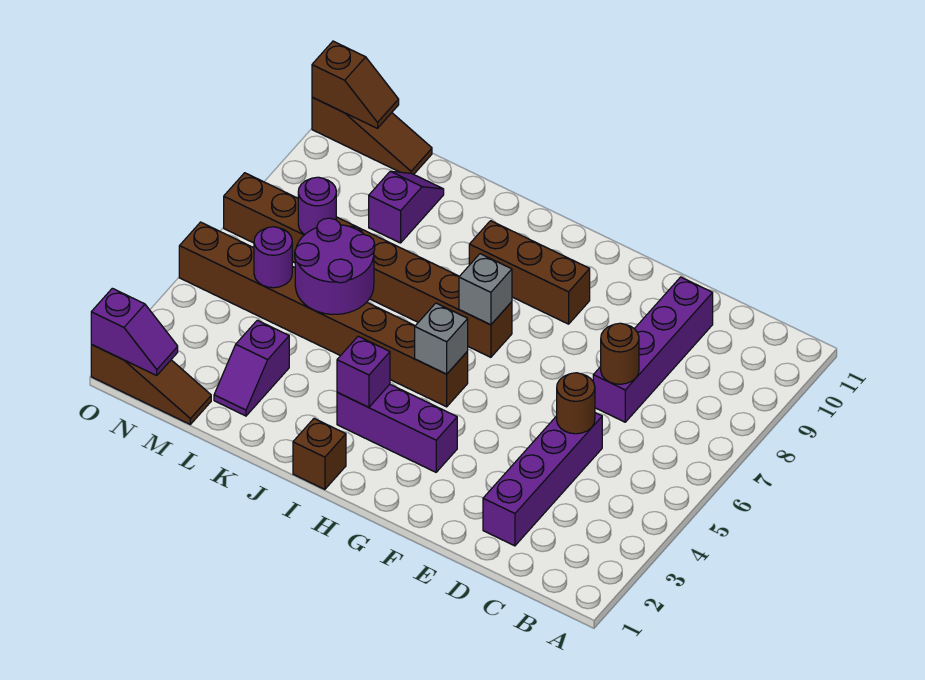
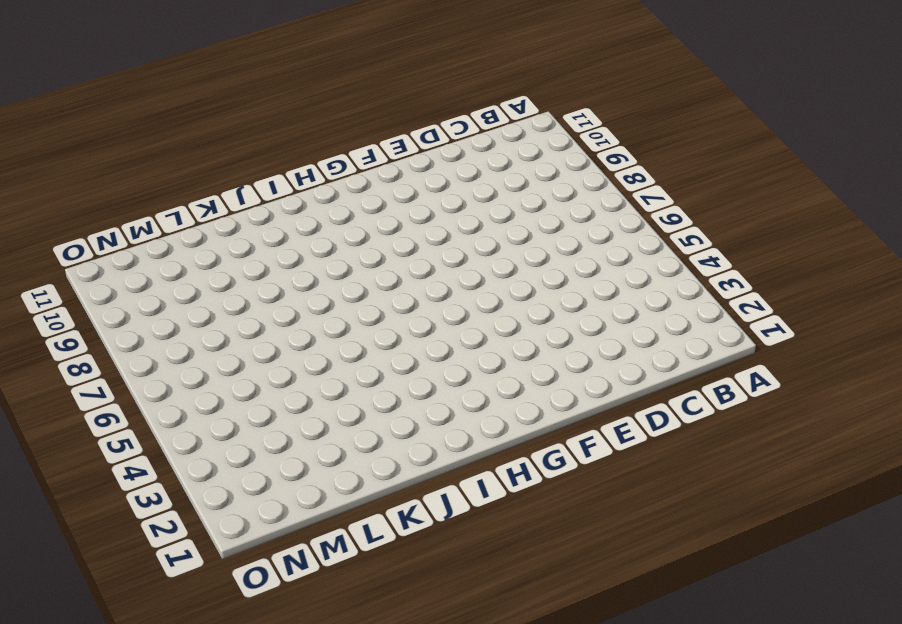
none -> purple 1x4 brick [483,413,602,546]
none -> purple 1x4 brick [593,277,713,422]
none -> purple 1x3 brick [337,385,457,472]

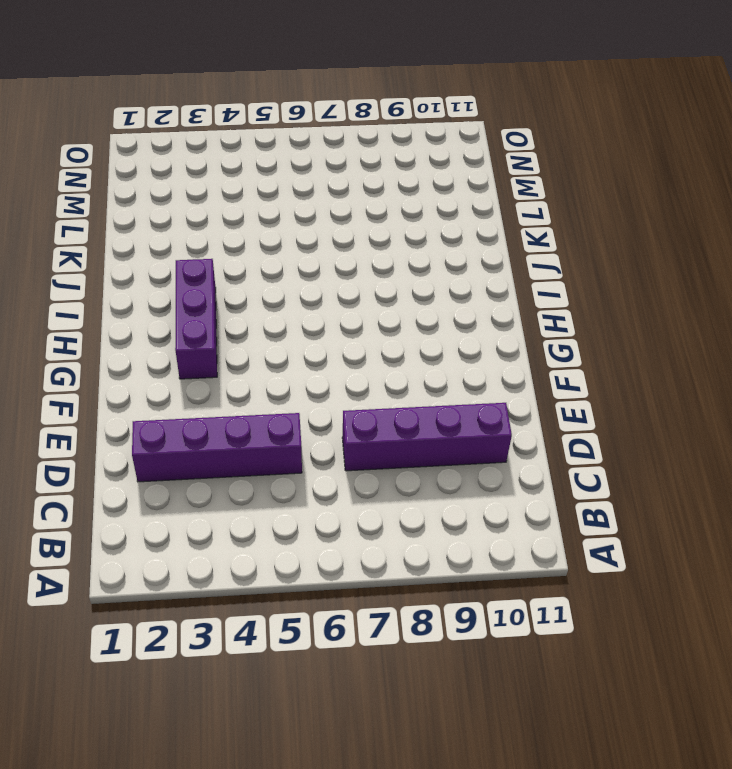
none -> brown 1x3 brick [469,221,590,324]
none -> brown 1x8 brick [179,222,468,407]
none -> brown 1x8 brick [224,173,512,357]

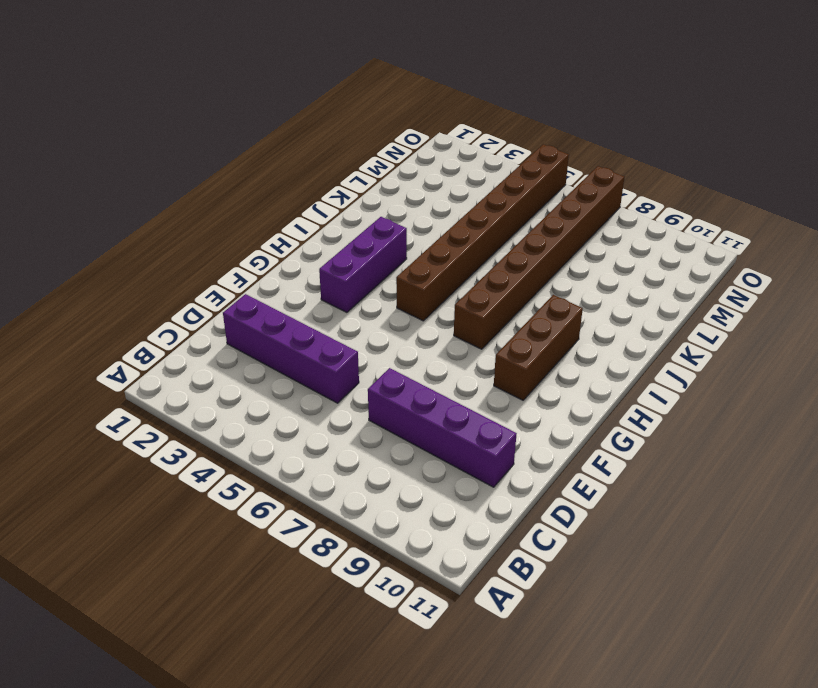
none -> brown 1x1 brick [293,419,346,489]
none -> purple 1x2 slope [214,320,289,416]
none -> purple 1x2 slope [369,171,444,243]

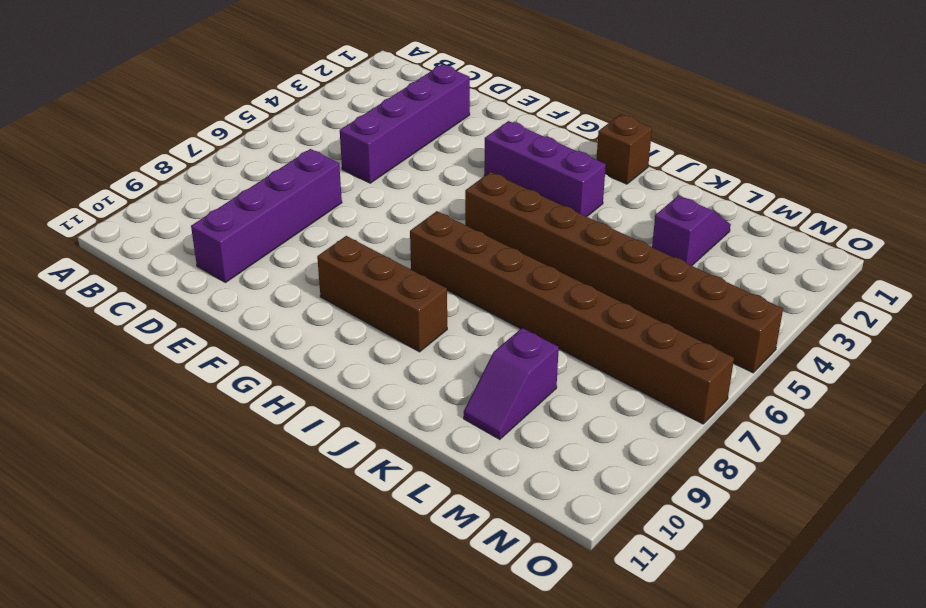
none -> brown 1x3 slope [91,345,211,424]
none -> brown 1x3 slope [312,97,432,174]
none -> brown 1x1 round brick [557,373,595,434]

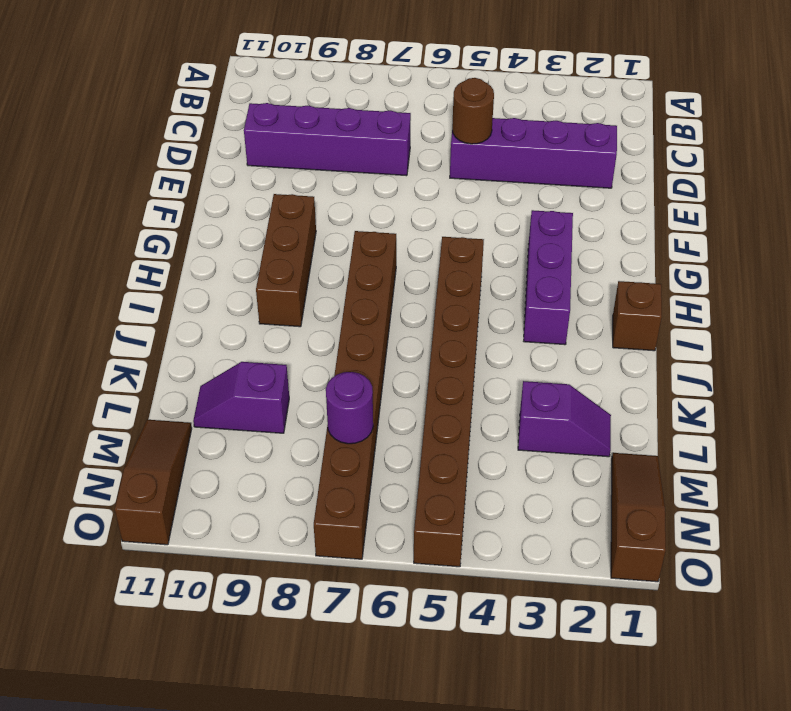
none -> brown 1x1 round brick [601,323,639,384]
none -> grey 1x1 brick [415,303,468,374]
none -> grey 1x1 brick [459,254,512,325]

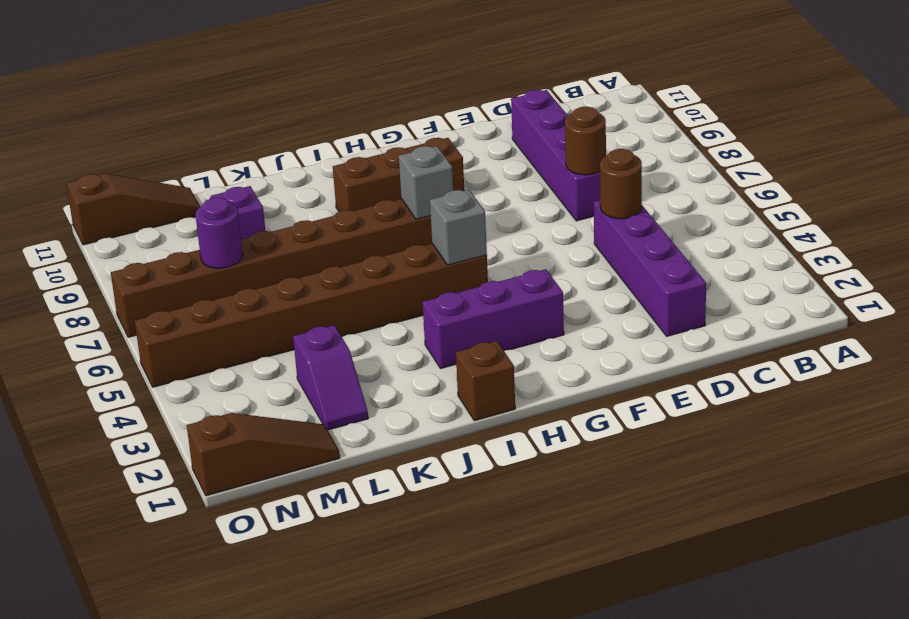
none -> purple 1x1 brick [337,336,390,407]
none -> purple 2x2 round brick [295,218,375,314]
none -> purple 1x1 round brick [254,227,292,288]

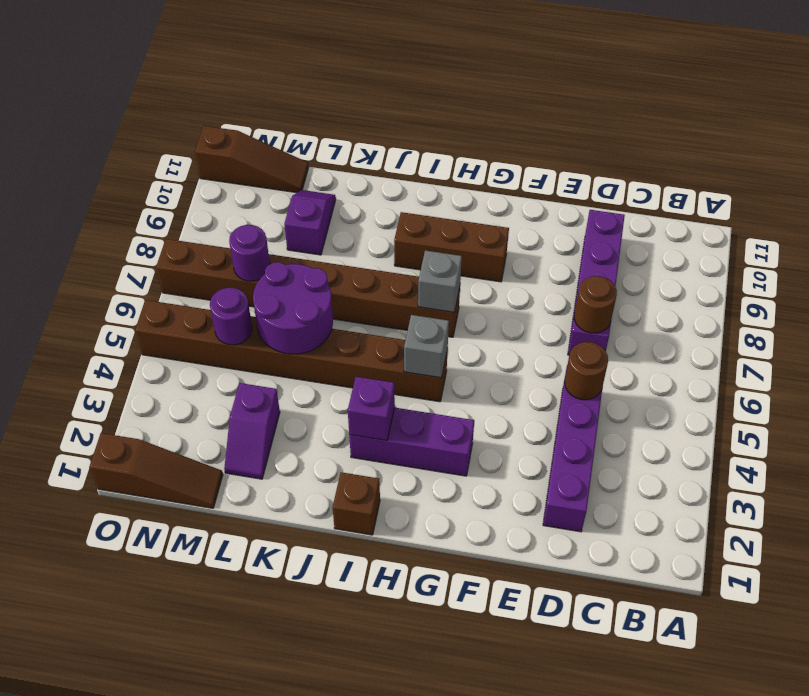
none -> purple 1x2 slope [91,288,178,375]
none -> brown 1x2 slope [312,41,399,128]

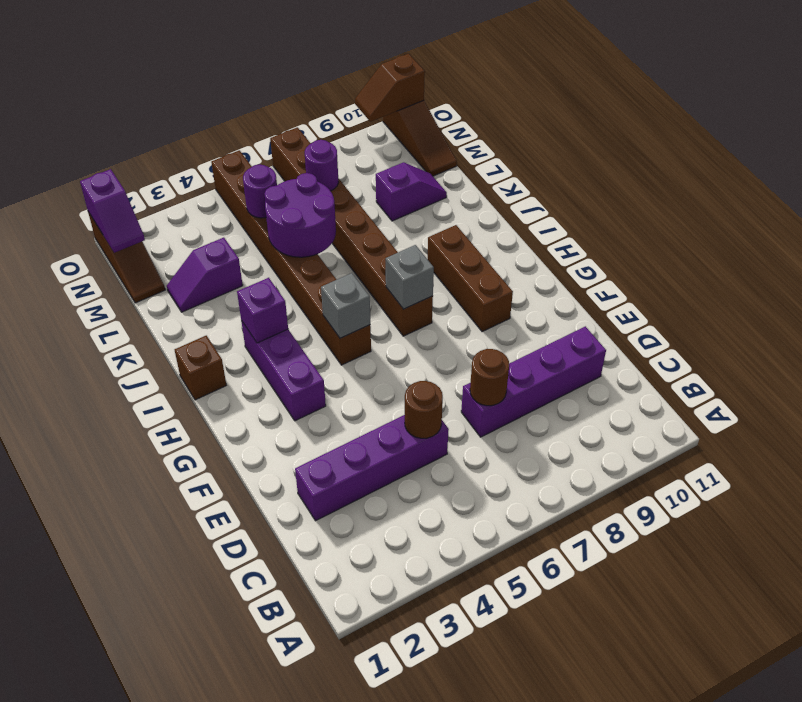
brown 1x2 slope [355,54,425,122] -> brown 1x2 slope turned to [312,41,399,128]

